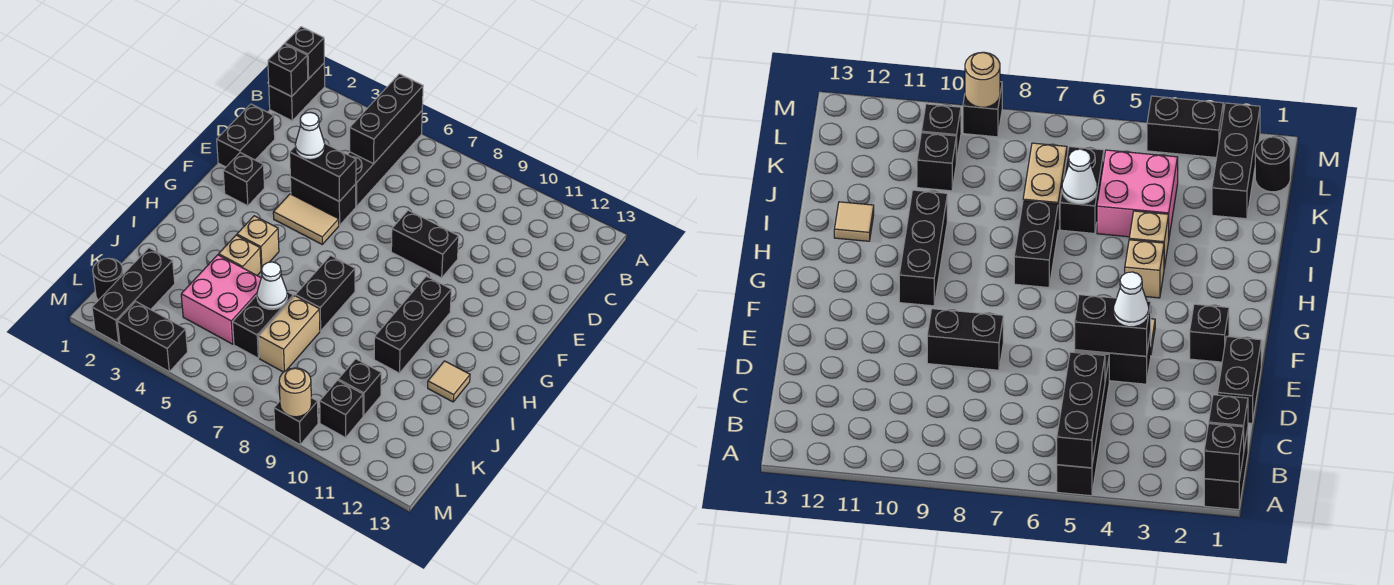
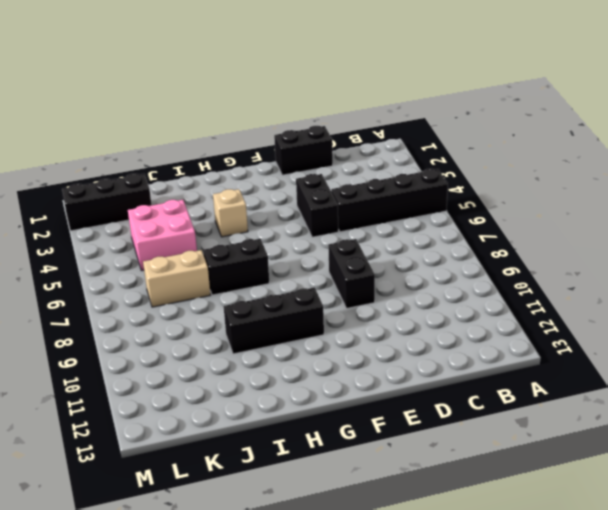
none -> black 1x2 brick [269,63,325,121]
none -> black 1x1 brick [223,153,264,206]
none -> tan 1x2 tile [273,194,339,244]

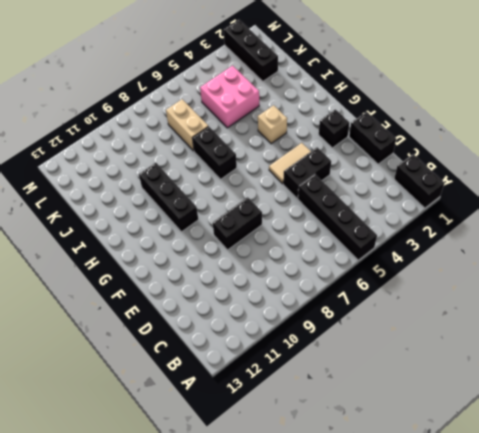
none -> tan 1x1 brick [219,235,261,275]
none -> tan 1x1 tile [428,361,470,402]
none -> black 1x2 brick [233,292,293,358]

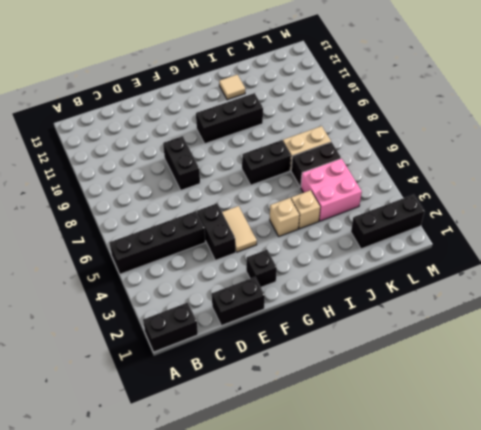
none -> black 1x1 brick [338,359,381,416]
none -> black 1x1 round brick [93,258,123,300]
none -> black 1x1 brick [320,380,363,438]

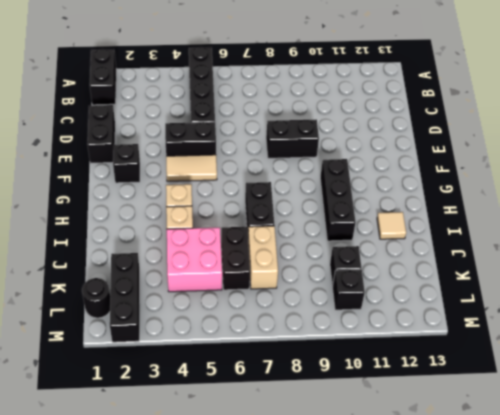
none -> black 1x2 brick [117,302,188,372]
none -> black 1x1 brick [274,398,318,445]
none -> black 1x1 brick [285,27,324,79]

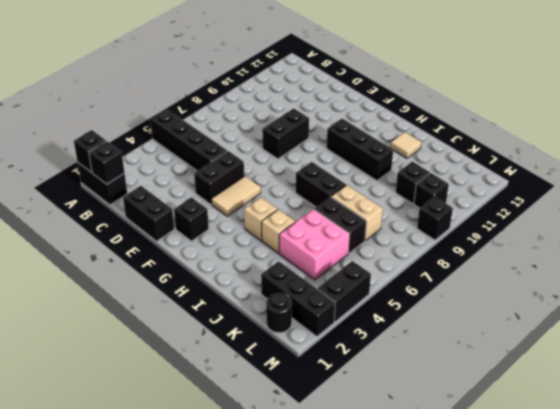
none -> black 1x3 brick [350,74,423,164]
none -> black 1x2 brick [290,144,356,201]
none -> white 1x1 cone [257,262,287,310]

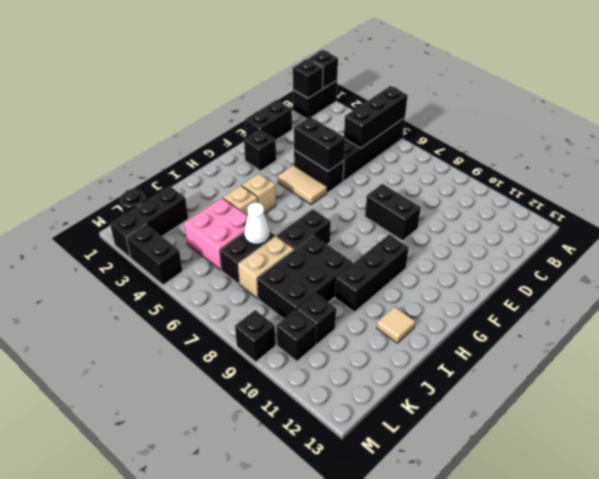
black 2x3 brick [257,235,353,319] -> none
none -> tan 1x1 round brick [279,368,311,417]
none -> white 1x1 cone [295,112,325,160]

